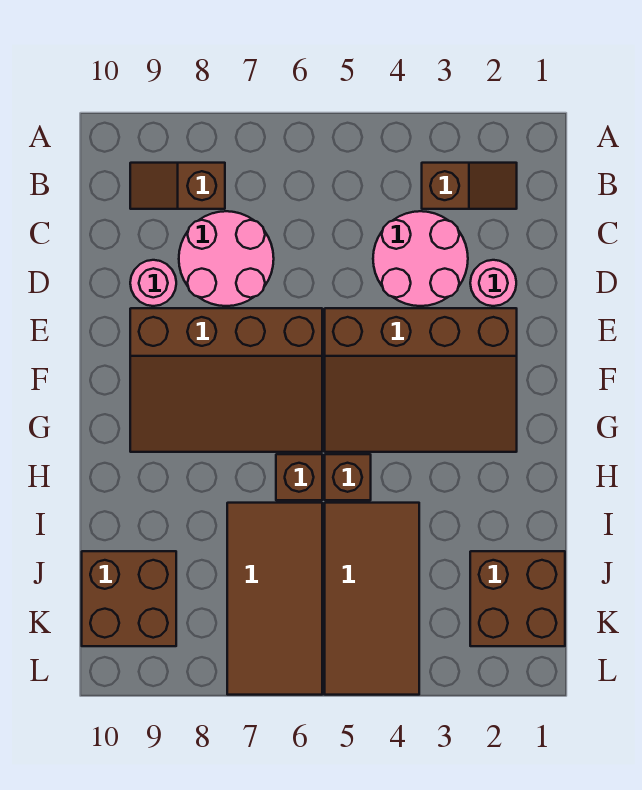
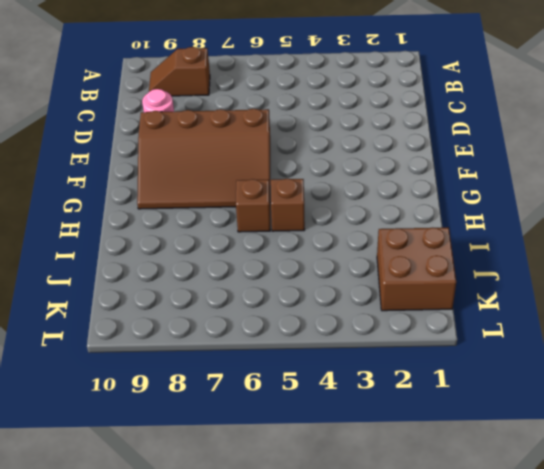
none -> brown 1x2 slope [422,163,517,209]
none -> pink 2x2 round brick [373,211,468,306]
none -> pink 2x2 round brick [179,211,274,306]

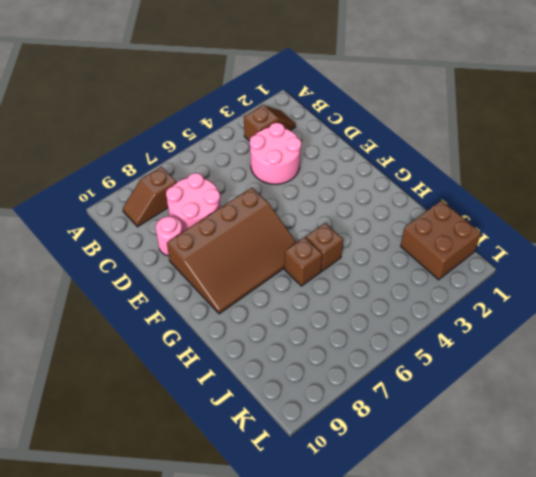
none -> pink 1x1 round brick [470,260,516,306]
none -> brown 3x4 slope [325,308,517,452]
none -> brown 2x4 tile [325,503,419,695]

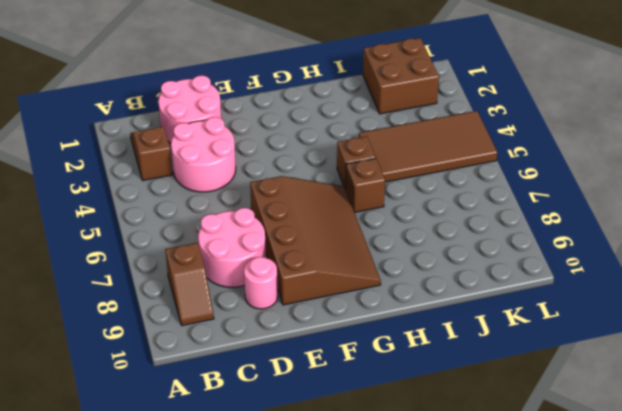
pink 2x2 round brick [158,76,221,143] -> pink 1x1 round brick [470,260,516,306]
none -> brown 3x4 slope [325,308,517,452]
none -> brown 2x4 tile [227,503,322,695]
none -> brown 2x2 brick [82,551,176,646]

